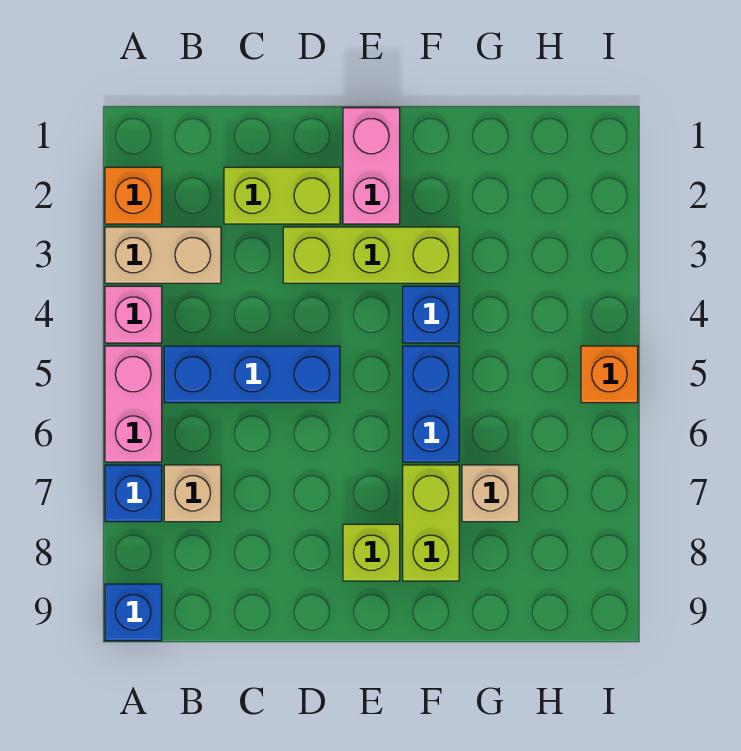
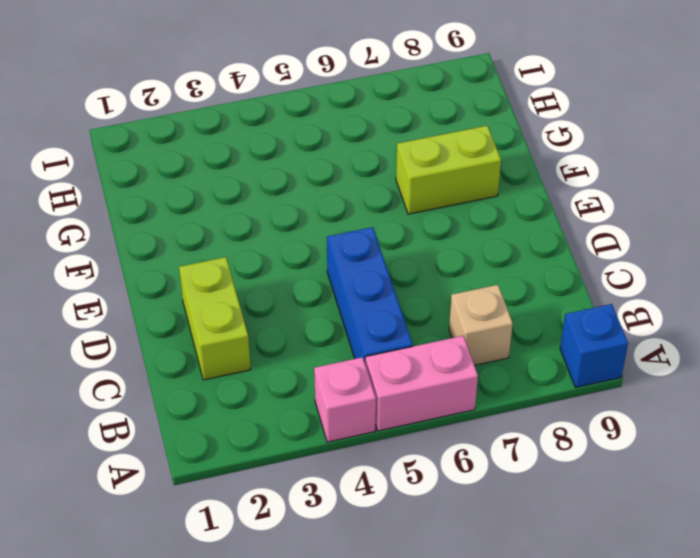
none -> orange 1x1 brick [105,167,162,224]
none -> tan 1x2 brick [105,227,221,283]
none -> blue 1x1 brick [105,465,162,522]

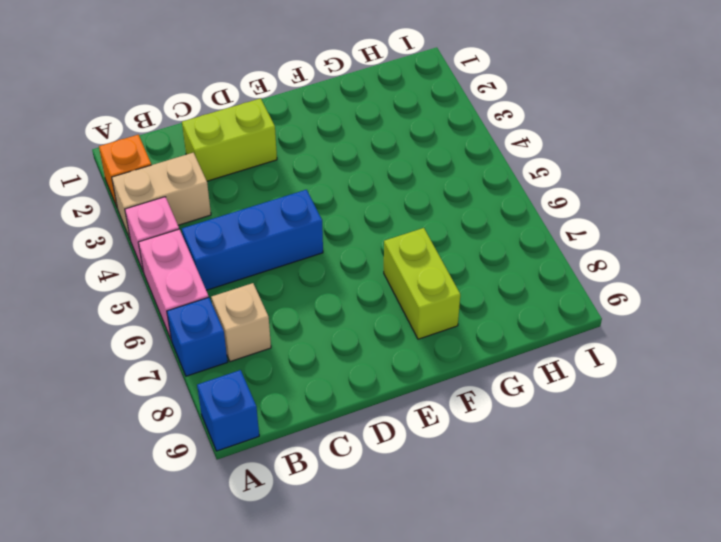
none -> lime 1x3 brick [283,227,459,283]
none -> pink 1x2 brick [343,108,400,224]
none -> lime 1x1 brick [343,524,400,581]

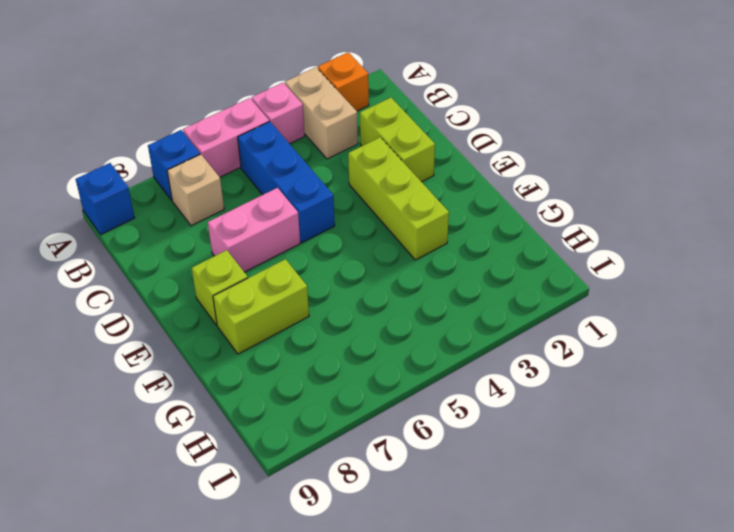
pink 1x2 brick [208,188,300,272] -> pink 1x2 brick moved to [343,108,400,224]
none -> blue 1x1 brick [403,286,459,343]
none -> blue 1x2 brick [403,346,459,462]
none -> tan 1x1 brick [462,465,519,522]

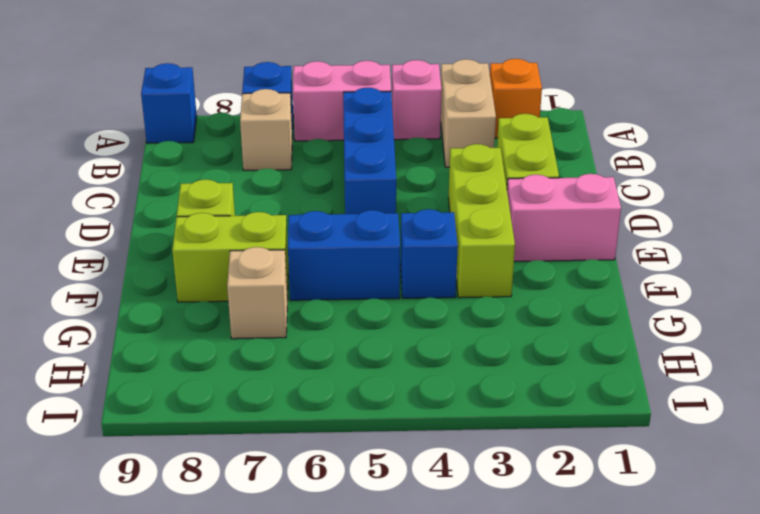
none -> orange 1x1 brick [581,346,638,403]

